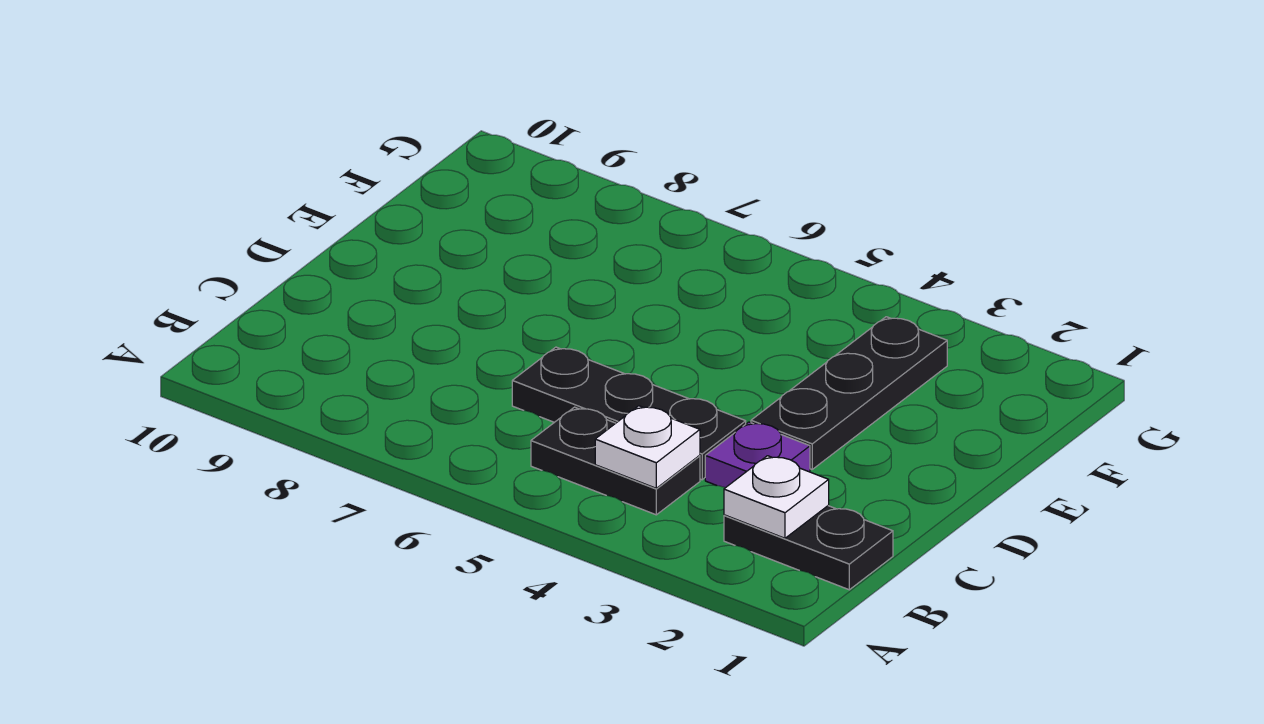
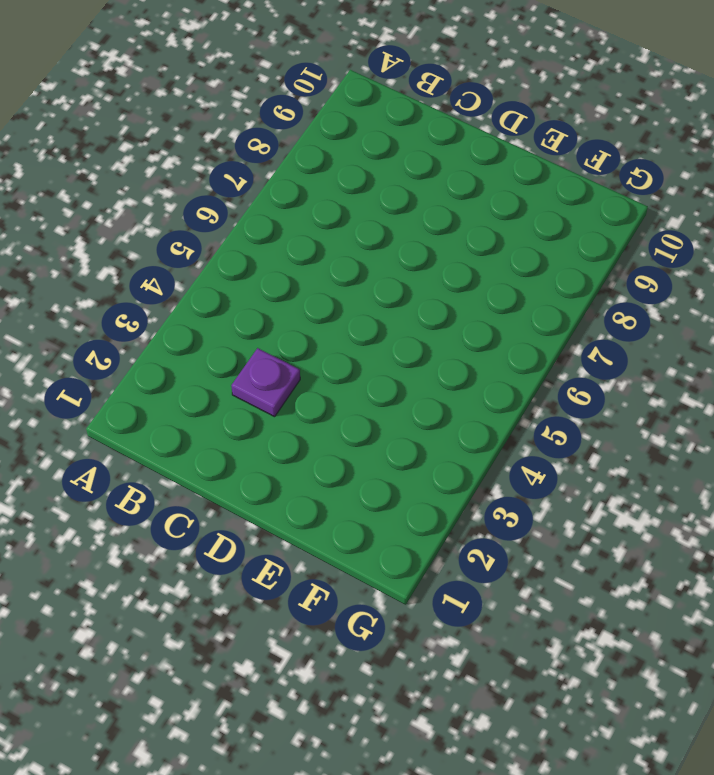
none -> black 1x2 plate [724,506,893,590]
none -> black 1x2 plate [531,407,700,515]

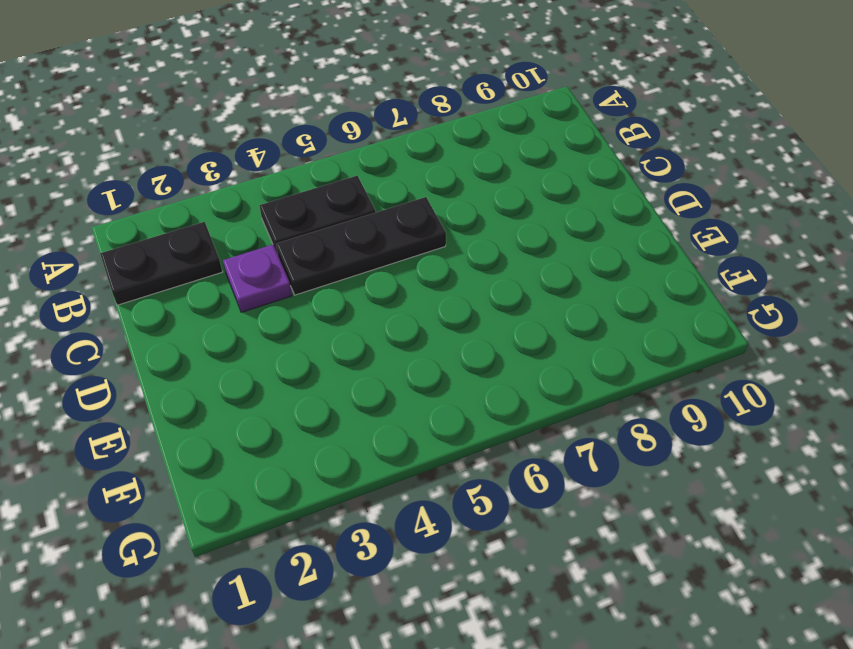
none -> black 1x3 plate [751,317,947,469]
none -> white 1x1 plate [724,456,829,538]

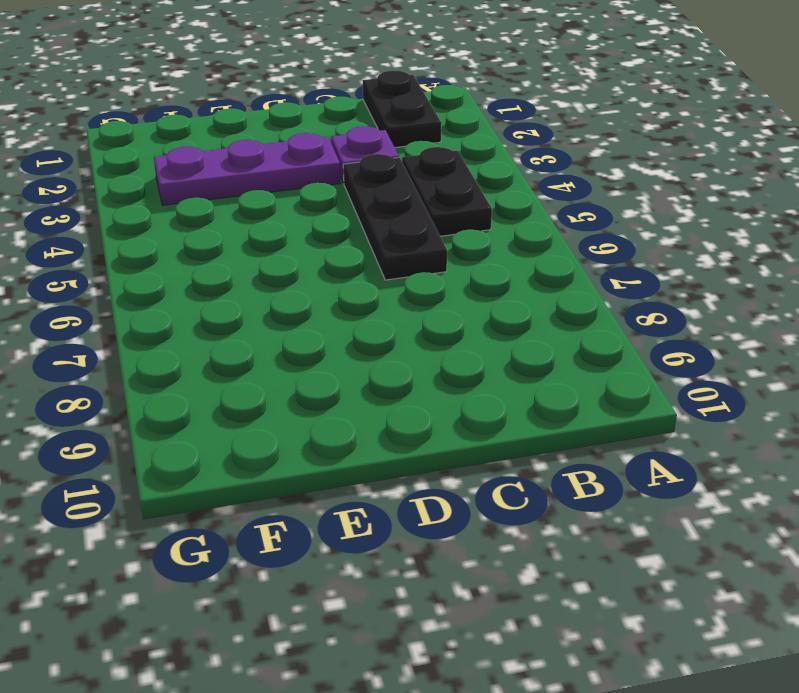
purple 1x3 plate [154,133,340,205] -> black 1x3 plate [751,317,947,469]
none -> white 1x1 plate [724,456,829,538]
none -> white 1x1 plate [595,406,700,488]

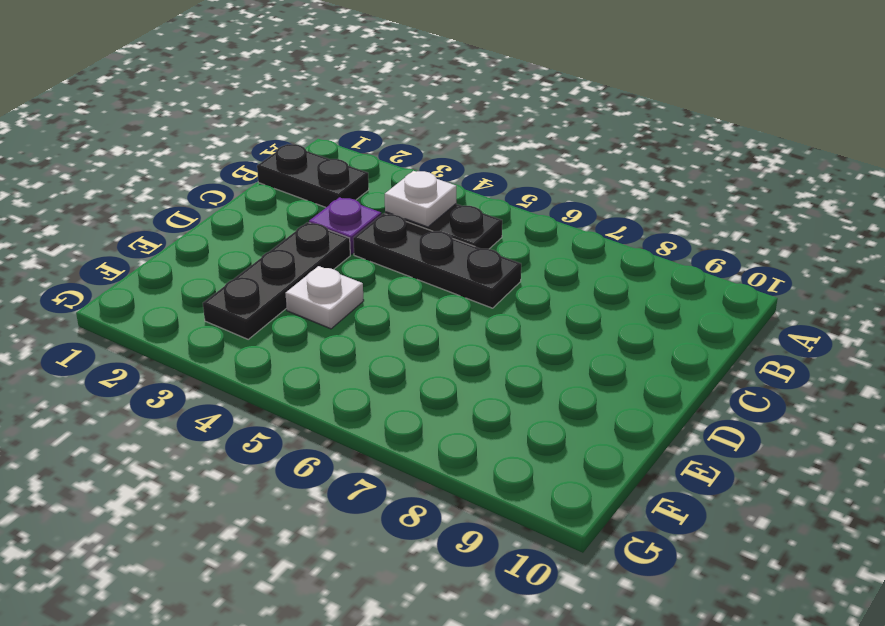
white 1x1 plate [285,266,364,329] -> white 1x1 plate moved to [724,456,829,538]

